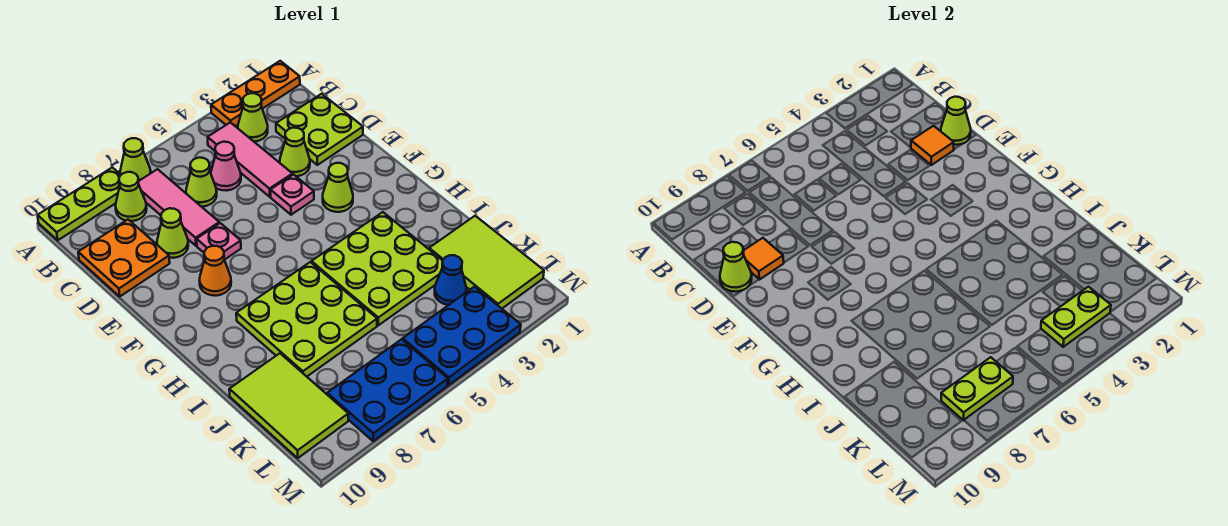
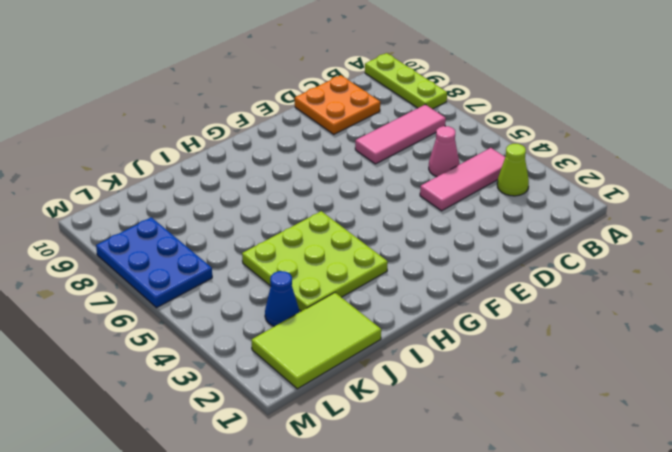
none -> orange 1x3 plate [211,61,300,126]
none -> lime 1x1 cone [120,138,151,181]
none -> lime 1x1 cone [116,172,147,221]
none -> lime 2x2 plate [276,94,363,165]

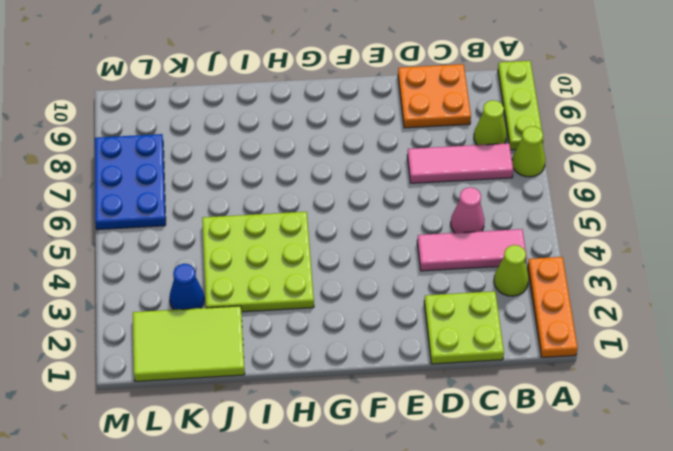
none -> lime 1x1 cone [186,158,217,207]
none -> lime 1x1 cone [280,128,310,176]
none -> lime 1x1 cone [157,208,188,258]
none -> pink 1x1 plate [271,175,314,215]

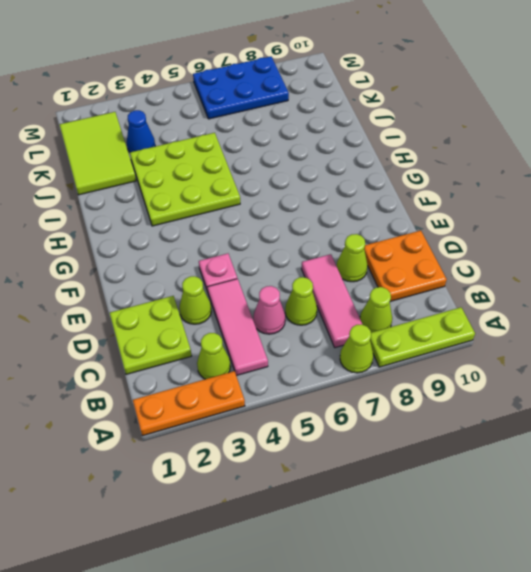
none -> pink 1x1 plate [197,223,241,260]
none -> lime 1x1 cone [323,163,353,212]
none -> orange 1x1 cone [200,246,231,296]
none -> lime 3x3 plate [236,262,377,376]

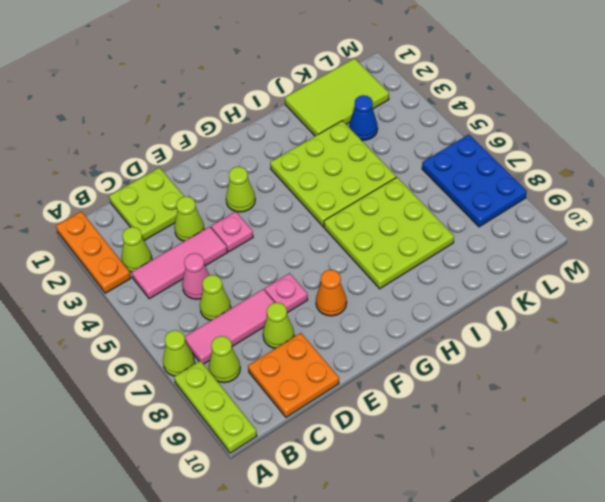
none -> lime 2x3 tile [229,353,348,458]
none -> blue 2x3 plate [403,287,521,385]
none -> lime 1x1 cone [941,97,971,145]
none -> orange 1x1 tile [911,126,954,165]

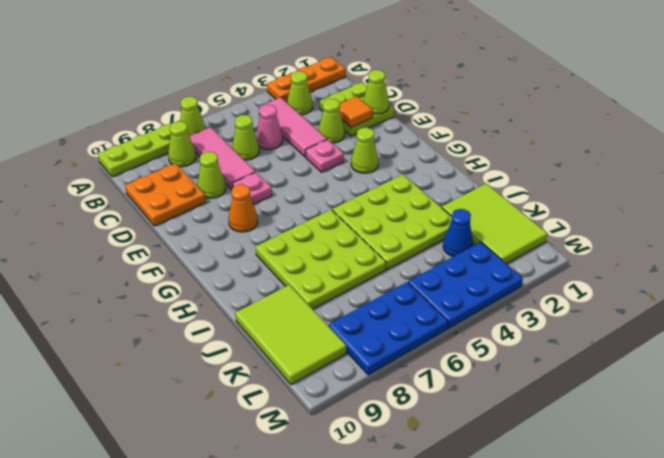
none -> orange 1x1 tile [743,238,784,280]
none -> lime 1x1 cone [720,242,752,292]
none -> lime 1x2 plate [1041,287,1111,347]
none -> lime 1x2 plate [941,357,1013,420]

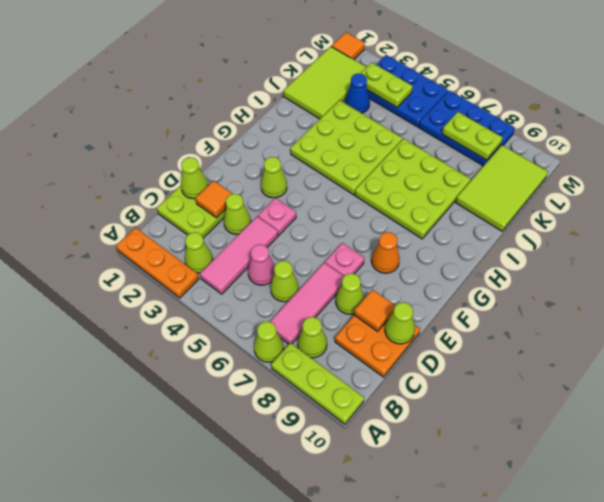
orange 1x1 tile [331,32,365,59] -> none

